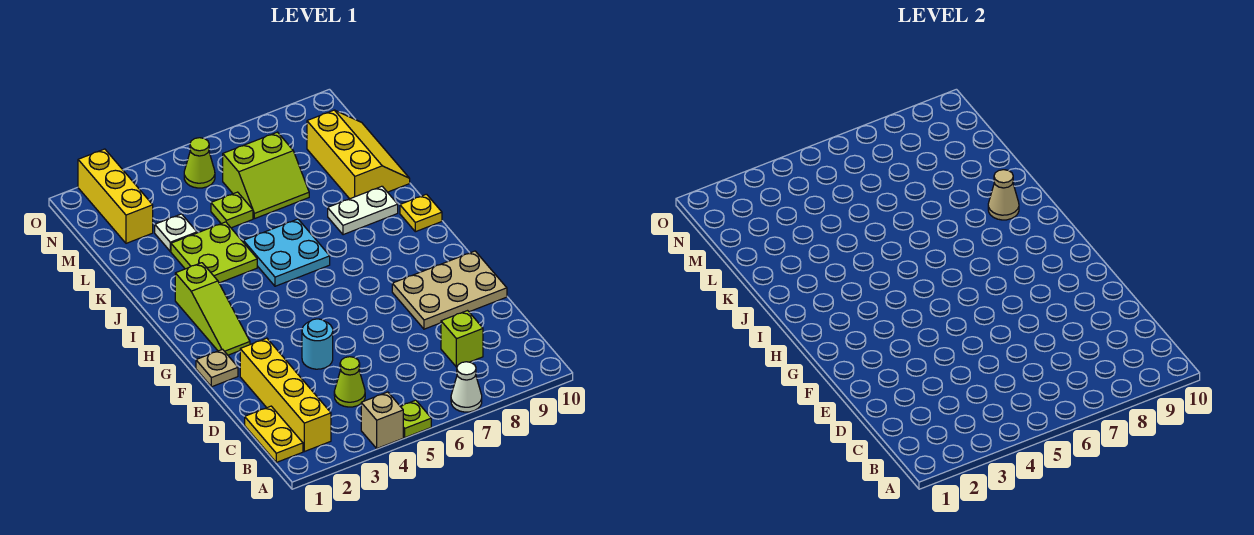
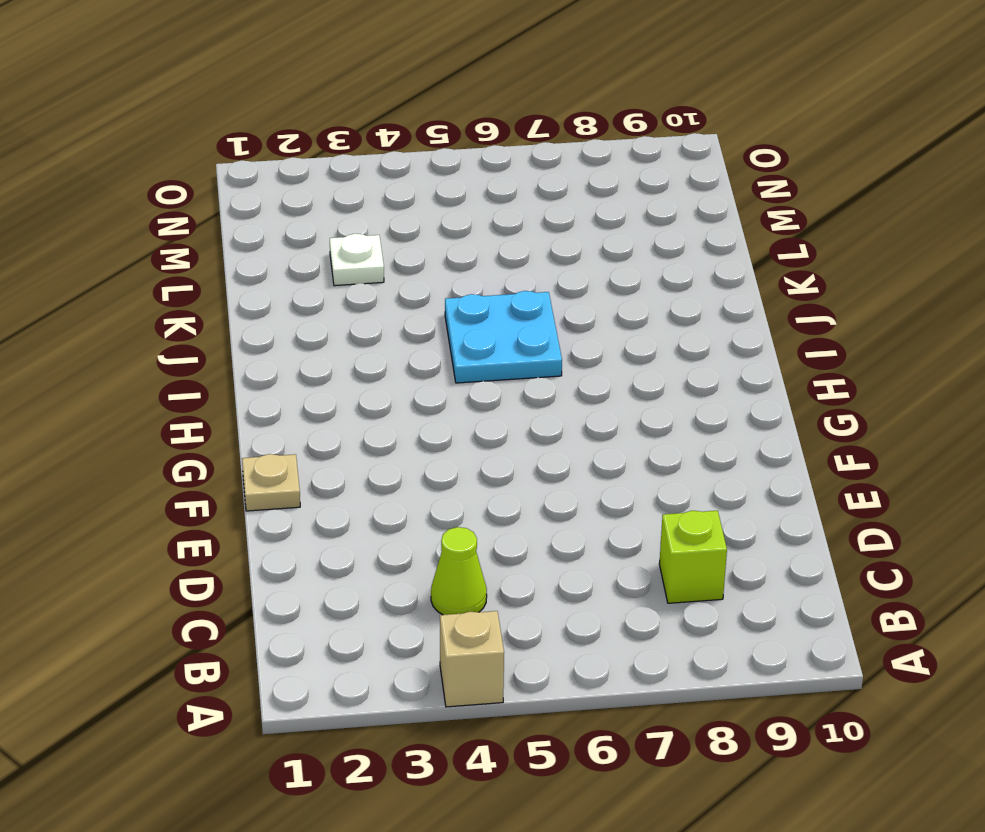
none -> lime 1x1 plate [400,400,431,438]
none -> white 1x1 cone [451,362,482,412]
none -> yellow 1x2 plate [245,406,303,462]

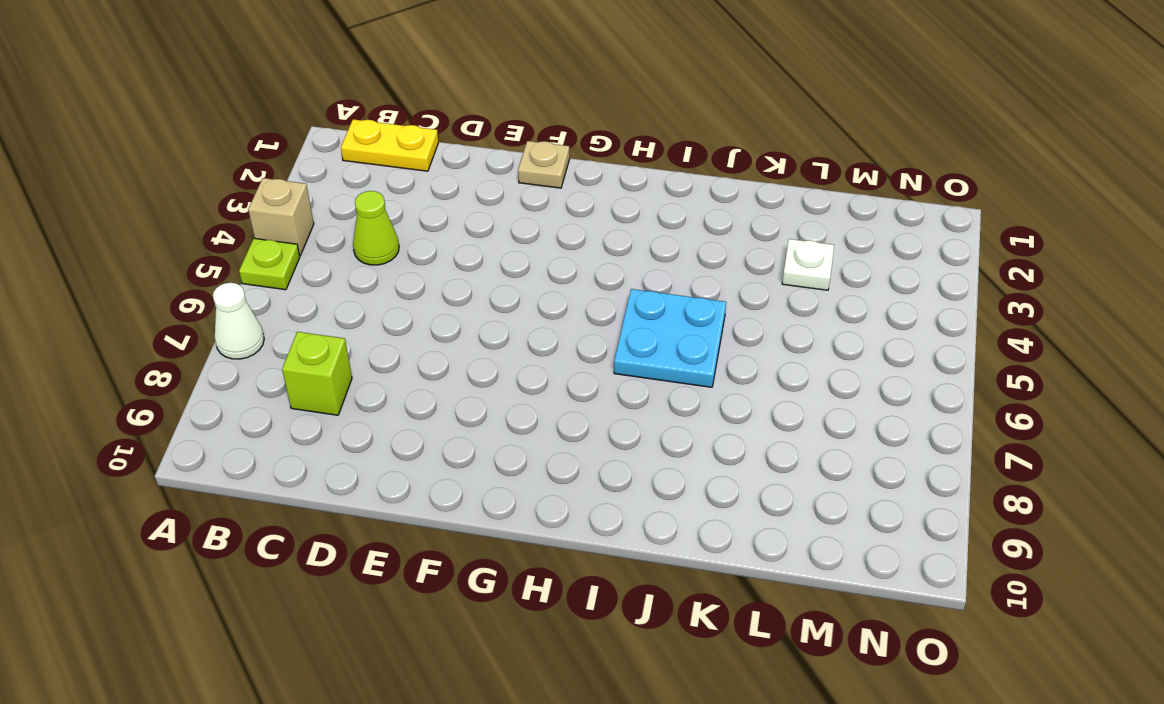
none -> yellow 1x4 brick [240,338,331,452]
none -> cyan 1x1 round brick [302,319,333,369]
none -> tan 2x3 plate [392,251,507,329]

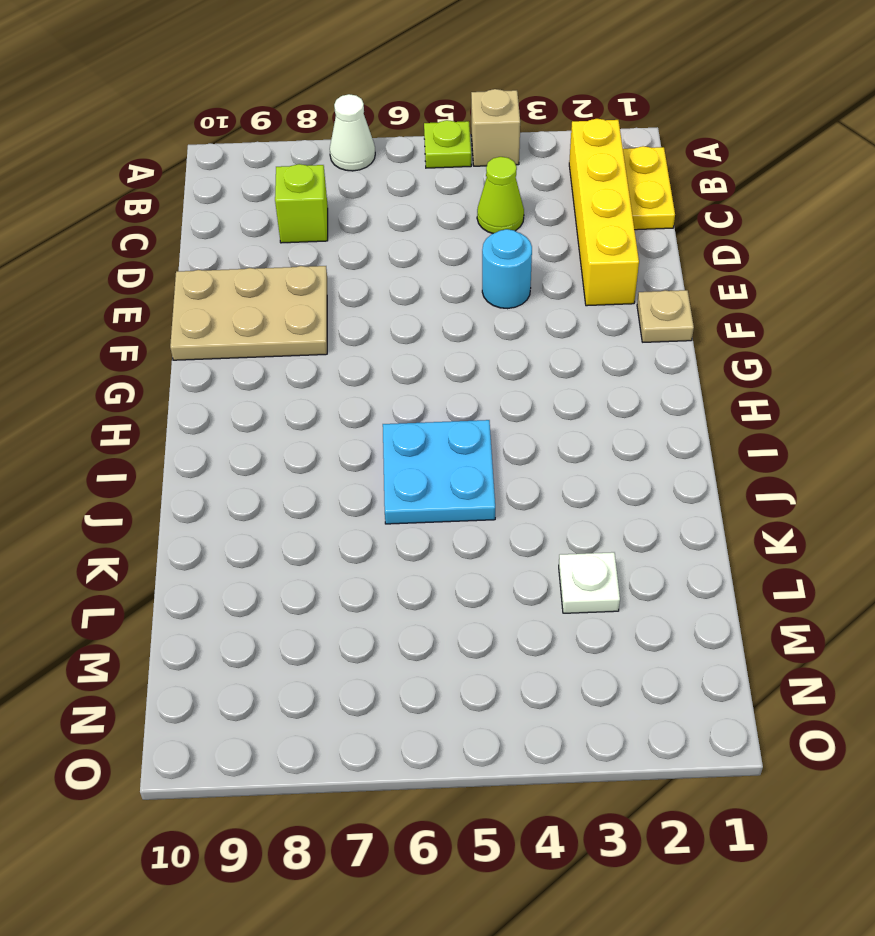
none -> lime 1x3 slope [175,263,250,355]
none -> yellow 1x1 plate [400,194,442,232]
none -> lime 2x2 plate [171,222,257,283]

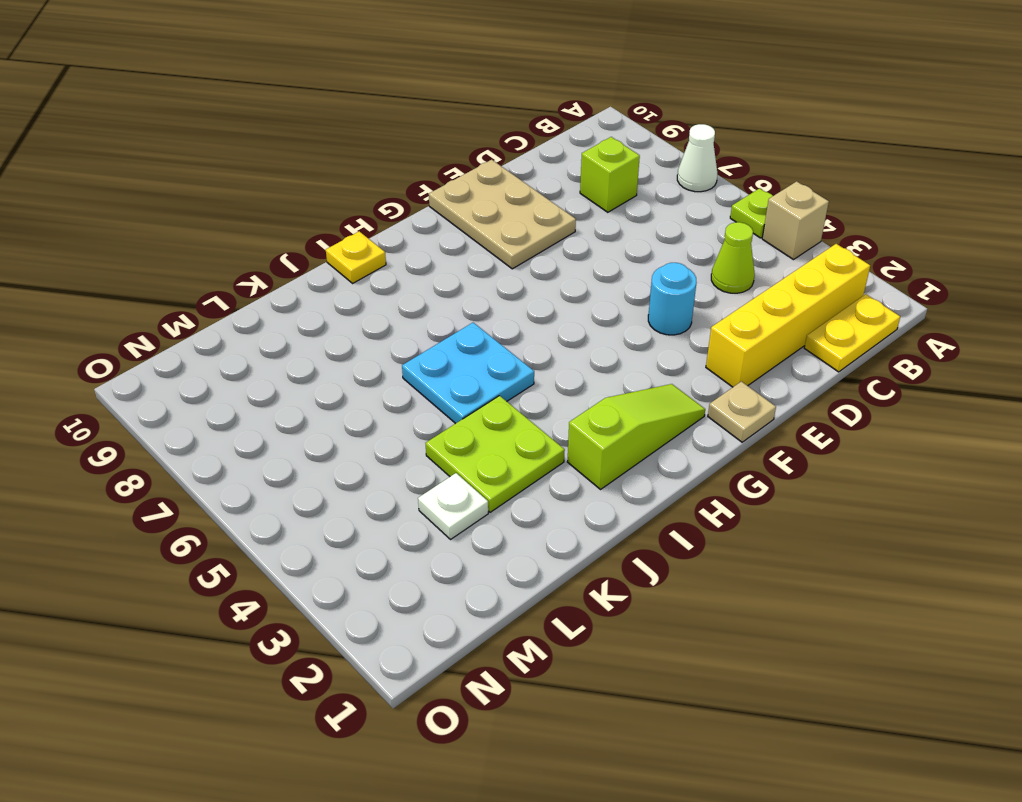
none -> white 1x2 plate [328,186,398,235]
none -> yellow 2x3 slope [307,110,410,199]
none -> lime 1x1 plate [211,192,253,228]

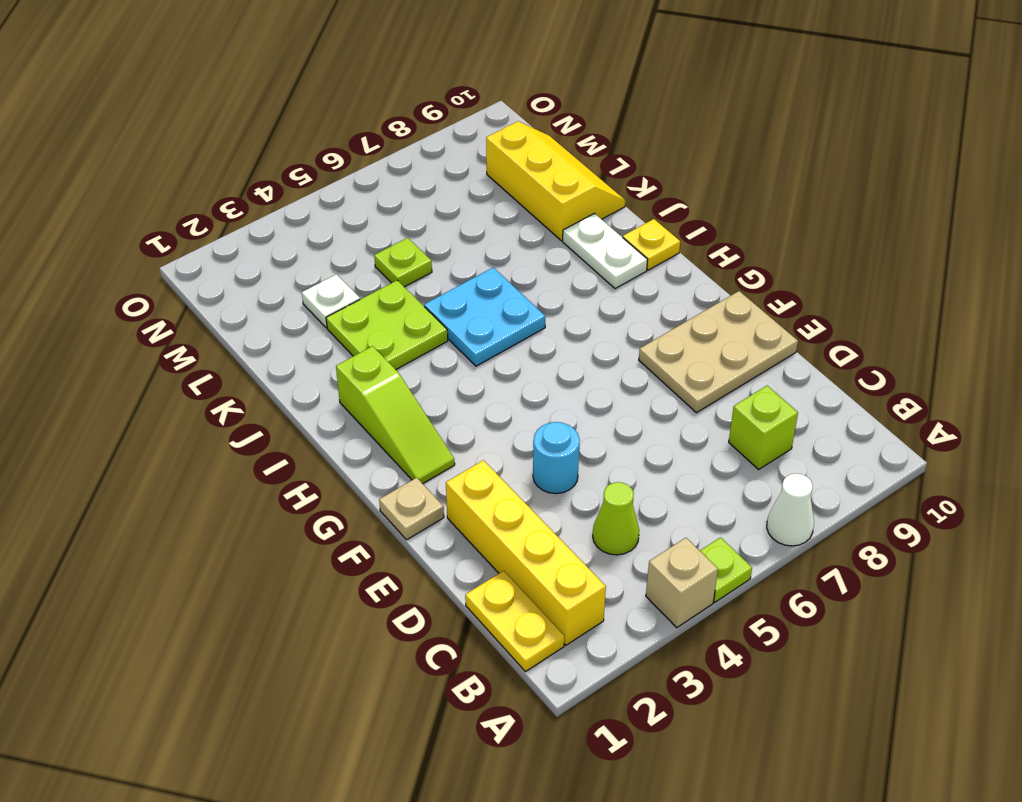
white 1x2 plate [563,213,648,289] -> white 1x2 plate turned to [328,186,398,235]
none -> lime 2x2 slope [223,132,309,219]
none -> yellow 1x3 brick [78,149,153,243]
none -> lime 1x1 cone [184,138,215,188]

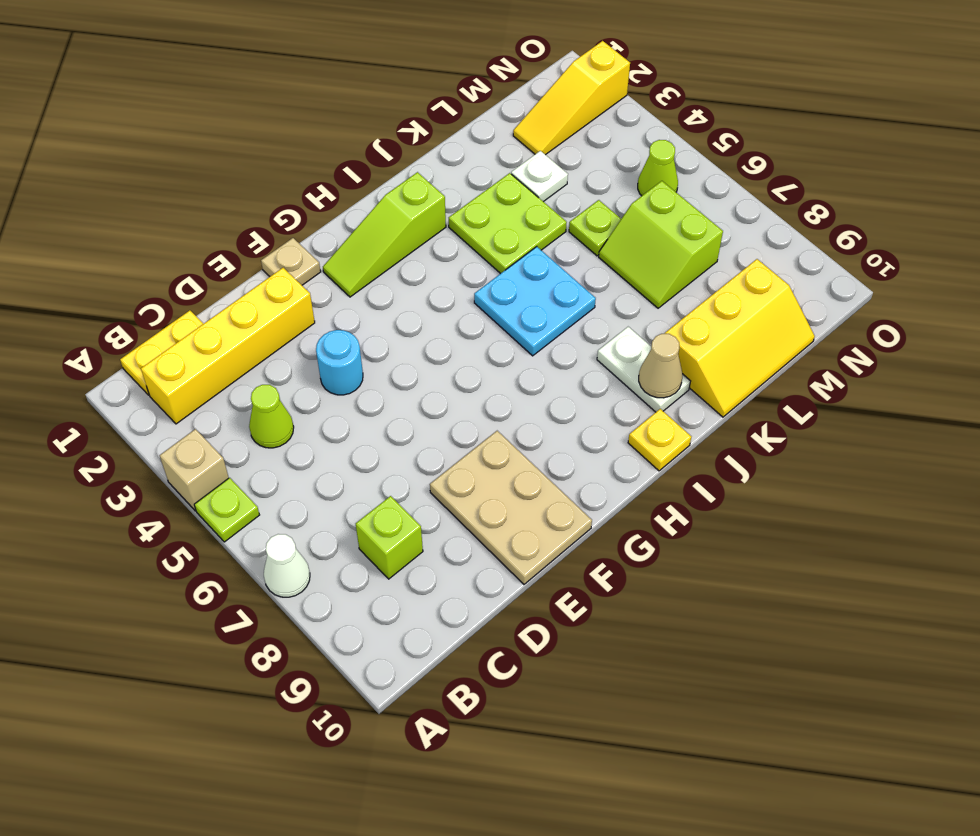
yellow 1x3 slope [513,41,630,155] -> yellow 1x3 brick [78,149,153,243]

